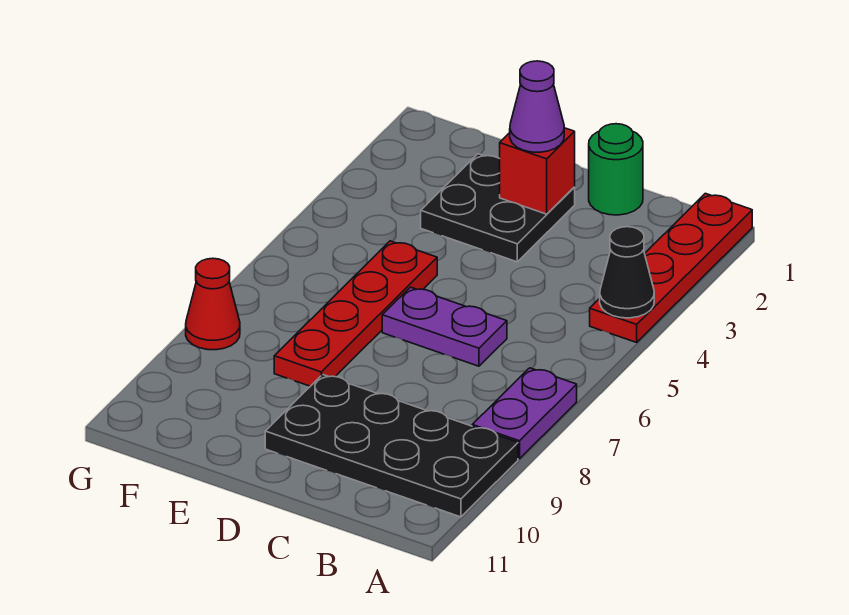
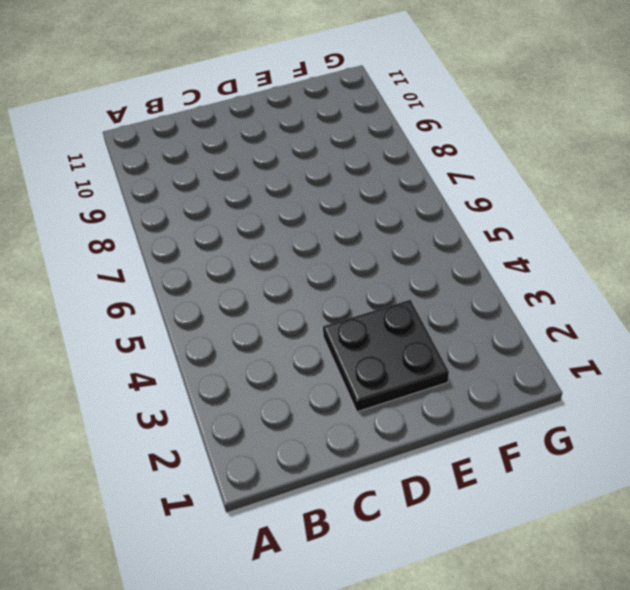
none -> red 1x4 plate [590,193,752,342]
none -> purple 1x2 plate [472,368,577,459]

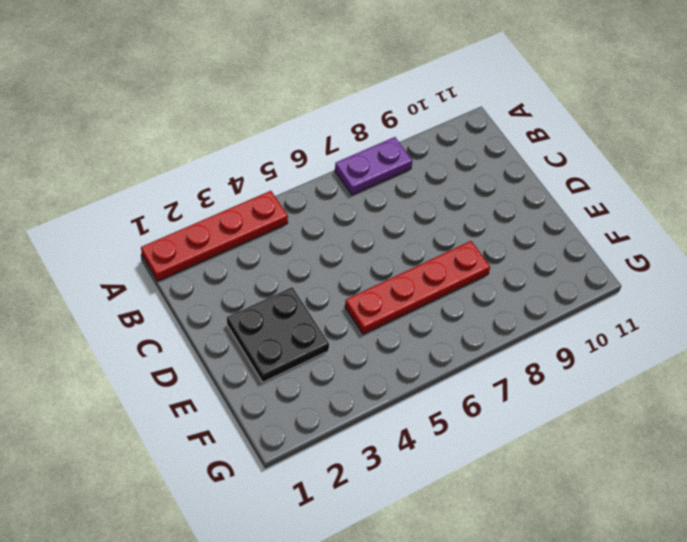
none -> black 2x4 plate [265,374,518,517]
none -> green 1x1 round brick [589,124,643,215]

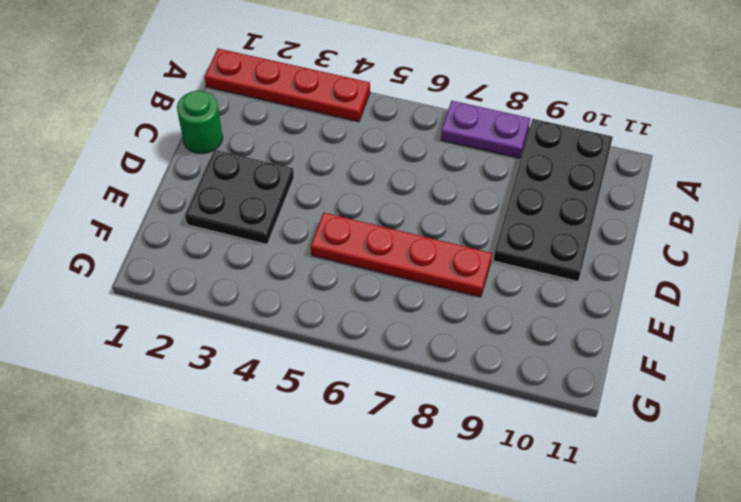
none -> purple 1x2 plate [382,287,507,366]
none -> red 1x1 cone [186,258,240,350]

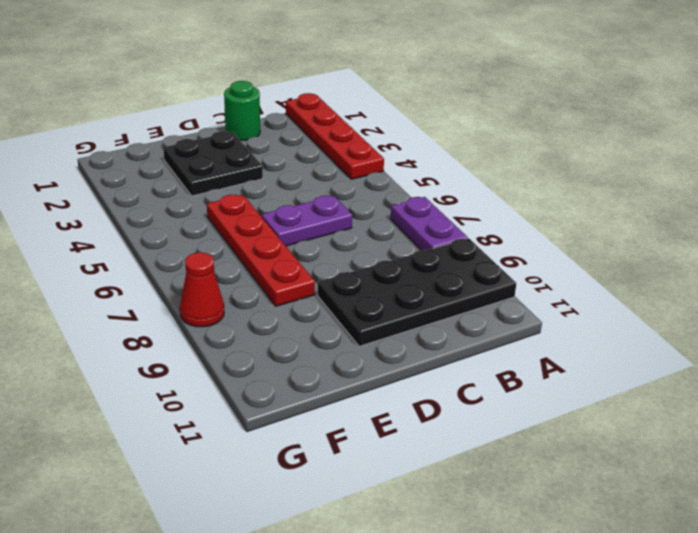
none -> black 1x1 cone [600,227,654,318]
none -> red 1x1 brick [500,128,575,214]

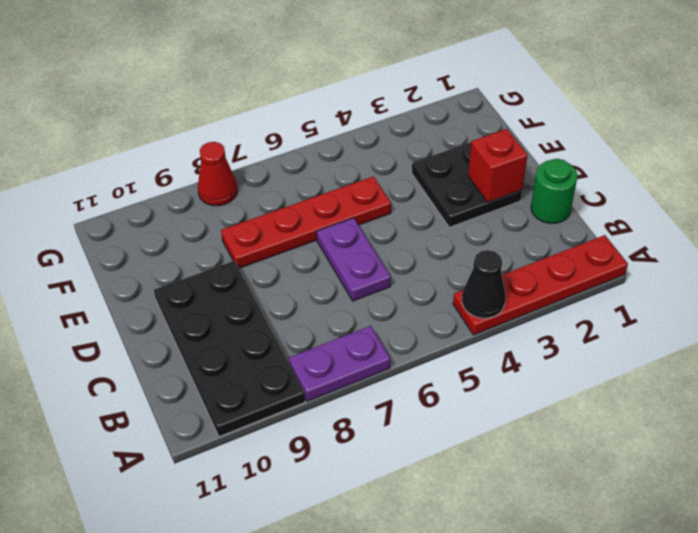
none -> purple 1x1 cone [510,61,564,152]

